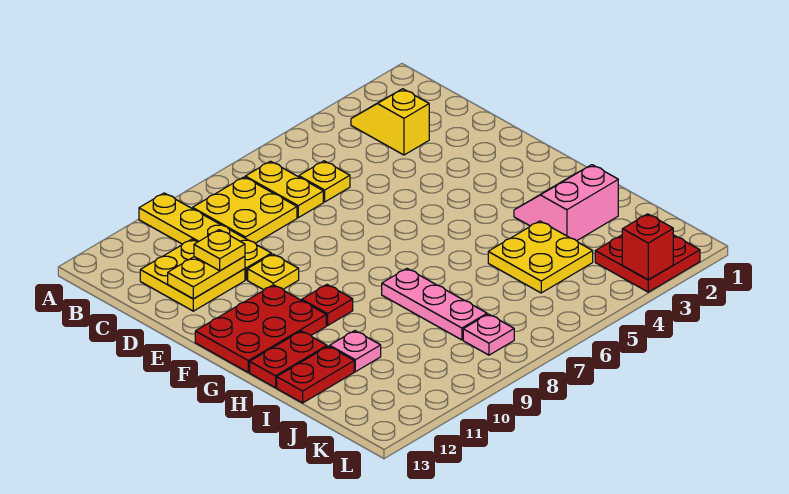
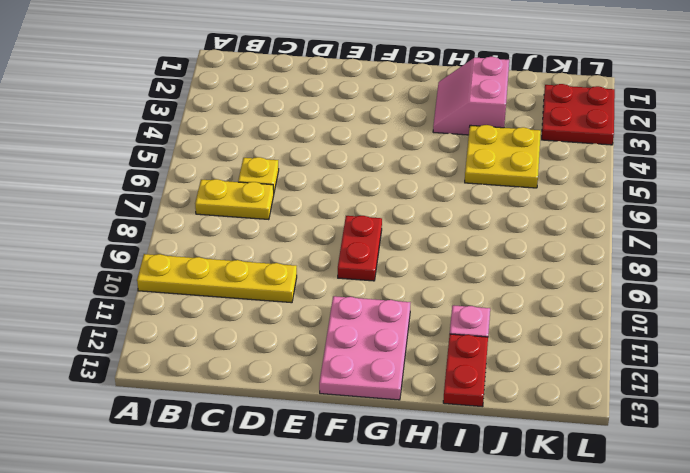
red 1x2 plate [338,216,382,281] -> red 1x2 plate moved to [250,331,327,388]
pink 2x3 plate [319,296,410,400] -> red 2x3 plate [195,285,326,372]
none -> yellow 1x2 slope [351,89,429,155]
none -> yellow 2x2 plate [192,177,297,243]
none -> yellow 2x2 plate [140,239,245,311]

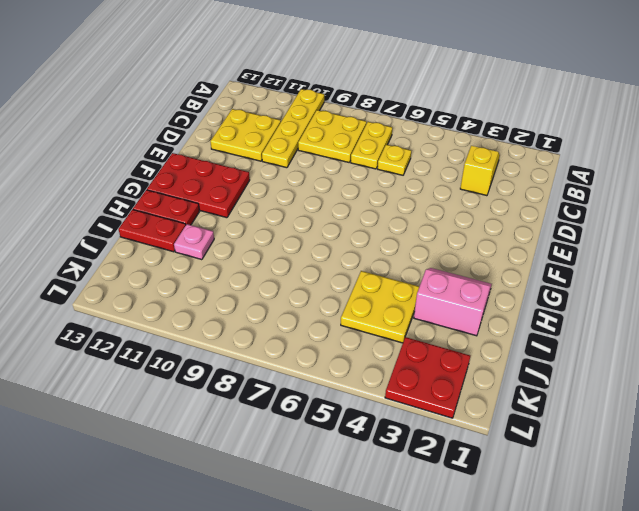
none -> yellow 1x1 plate [248,254,299,290]
none -> red 1x1 plate [302,285,353,325]
none -> pink 1x3 plate [382,269,487,340]

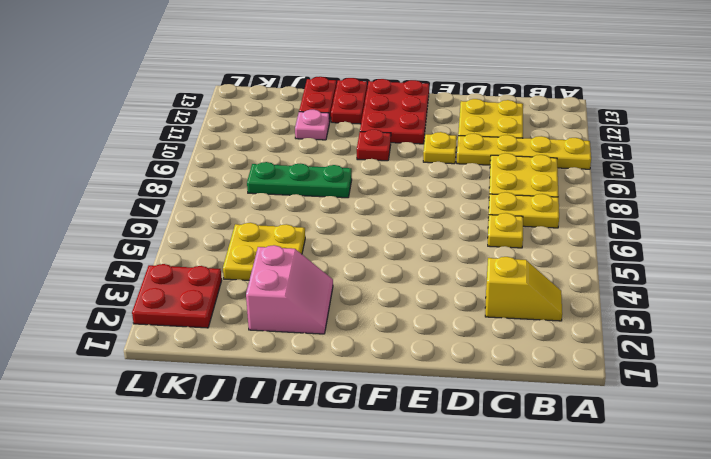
green 1x3 plate [247,162,352,198] -> pink 1x3 plate [382,269,487,340]
none -> pink 1x1 plate [463,314,514,355]
none -> yellow 1x2 plate [168,256,245,299]
none -> red 1x1 brick [622,214,673,280]

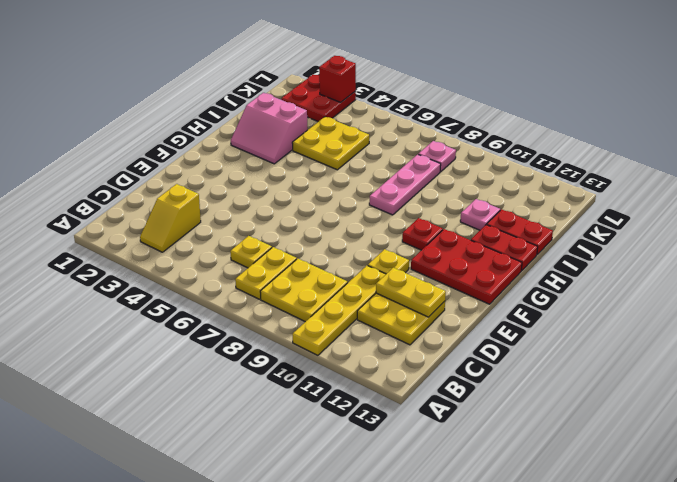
none -> yellow 1x1 plate [194,230,245,271]

